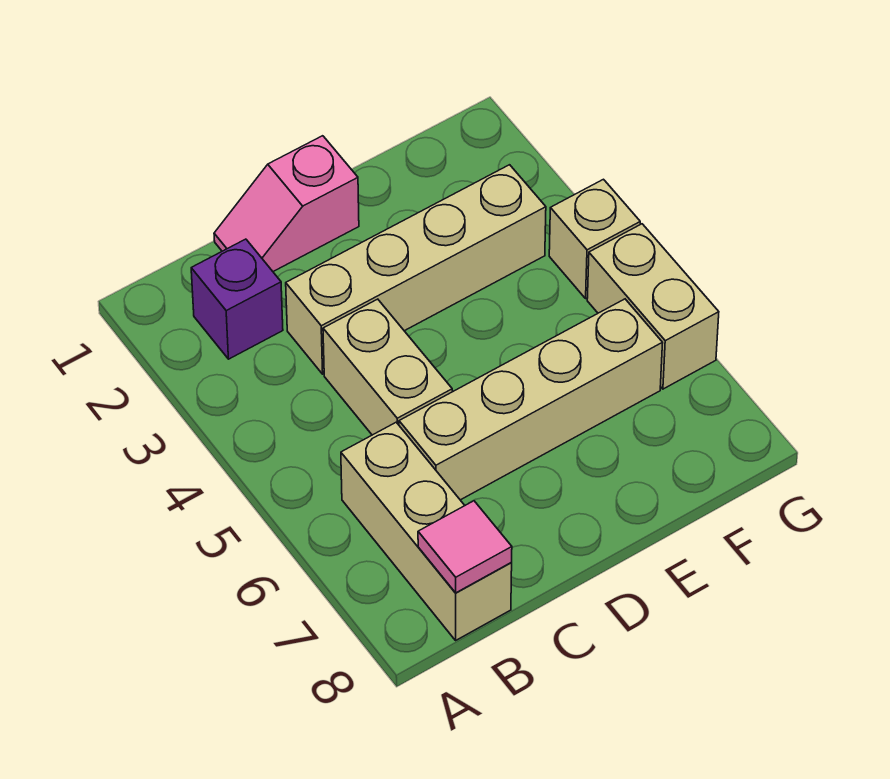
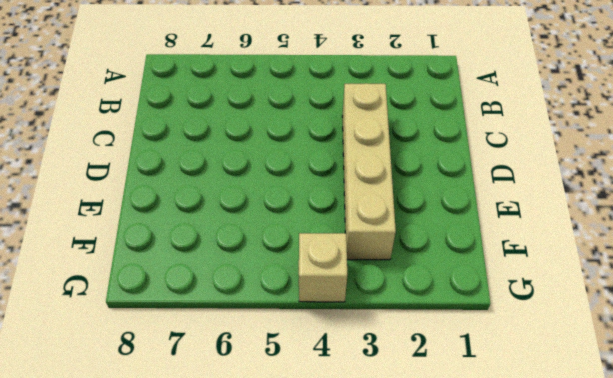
none -> purple 1x1 brick [191,239,283,359]
none -> tan 1x3 brick [341,422,512,640]

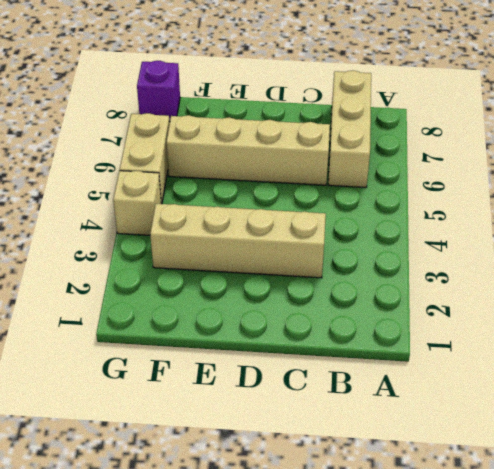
purple 1x1 brick [137,61,180,122] -> purple 1x1 brick moved to [191,239,283,359]
none -> pink 1x2 slope [214,136,359,271]
none -> tan 1x2 brick [323,299,452,435]

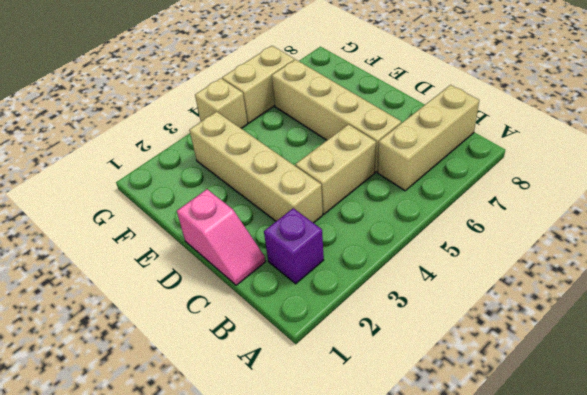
none -> pink 1x1 tile [418,501,512,593]

